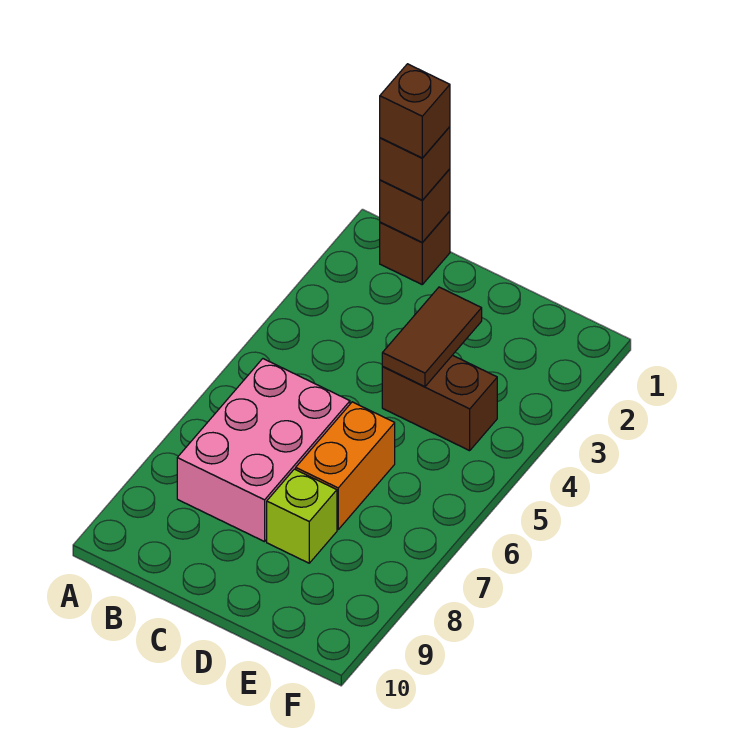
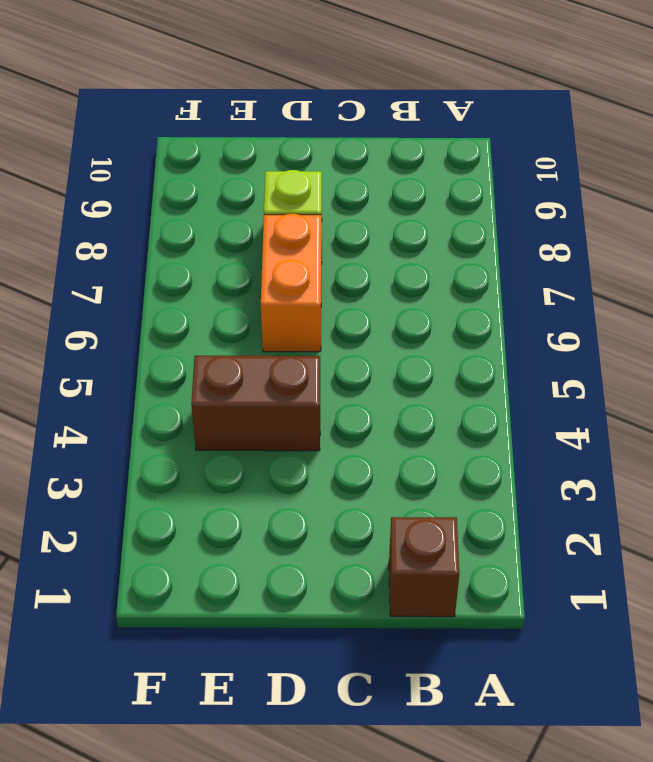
none -> pink 2x3 brick [177,359,350,542]
none -> brown 1x1 brick [380,169,450,242]

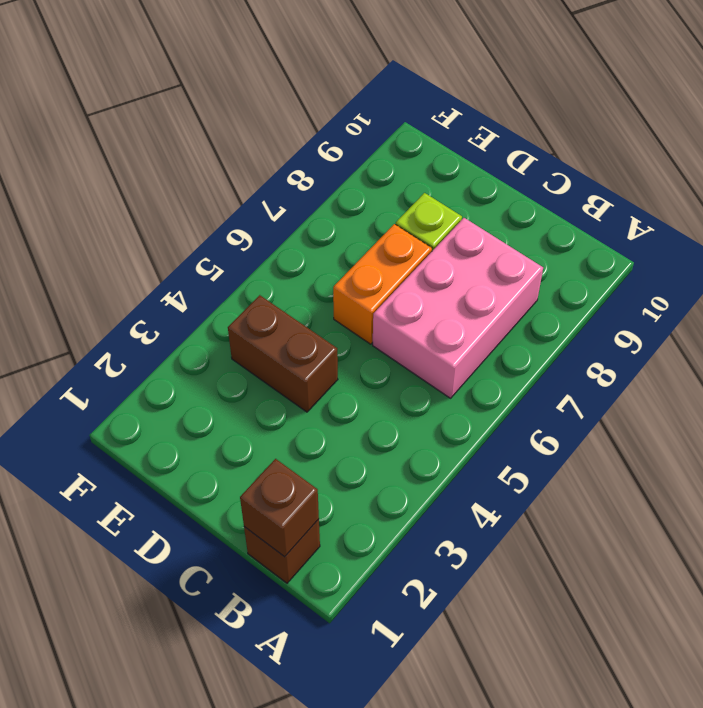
none -> brown 1x2 tile [382,287,482,387]
none -> brown 1x1 brick [380,127,450,200]

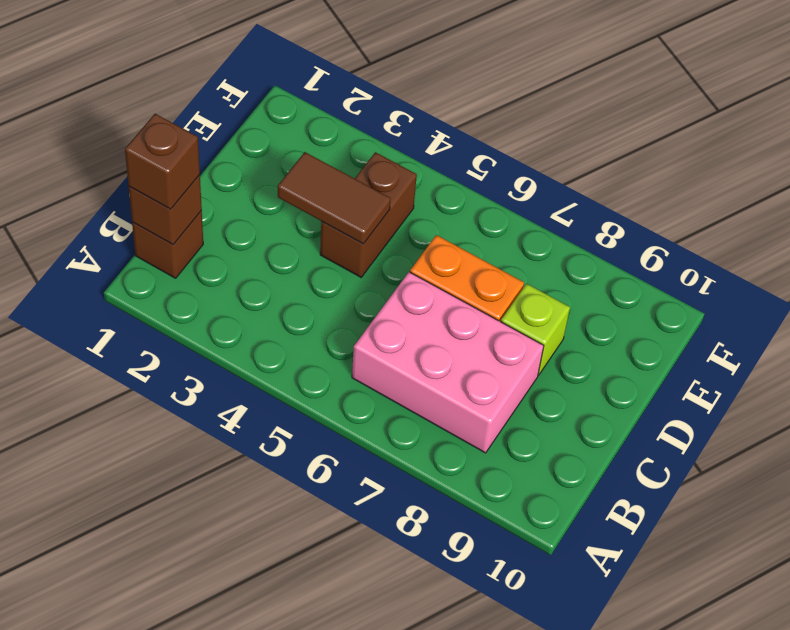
none -> brown 1x1 brick [380,64,450,158]

